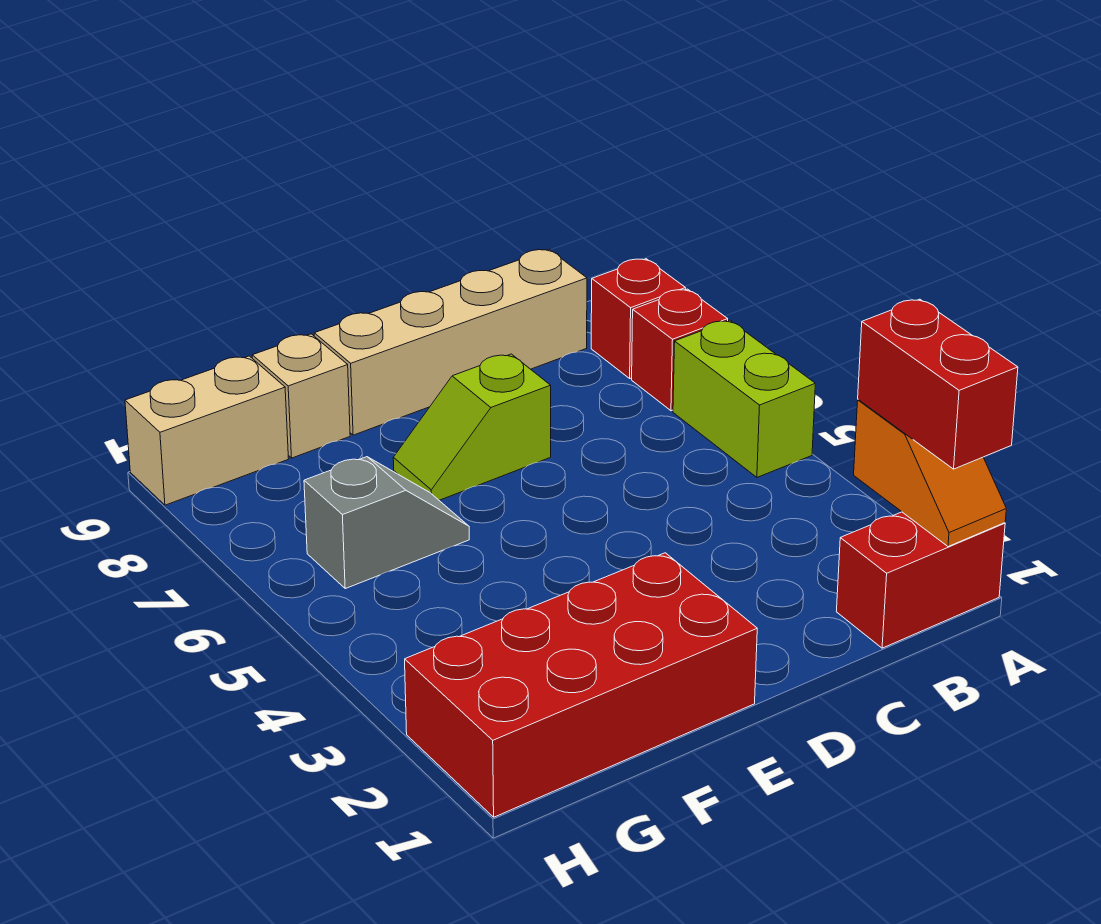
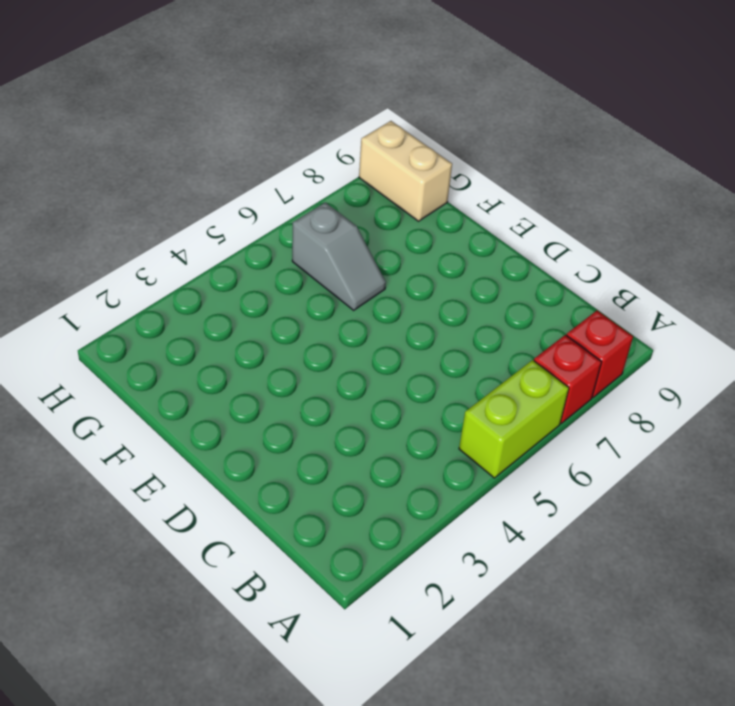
none -> red 1x2 brick [836,512,1005,648]
none -> tan 1x4 brick [314,249,587,435]
none -> lime 1x2 slope [393,354,551,500]

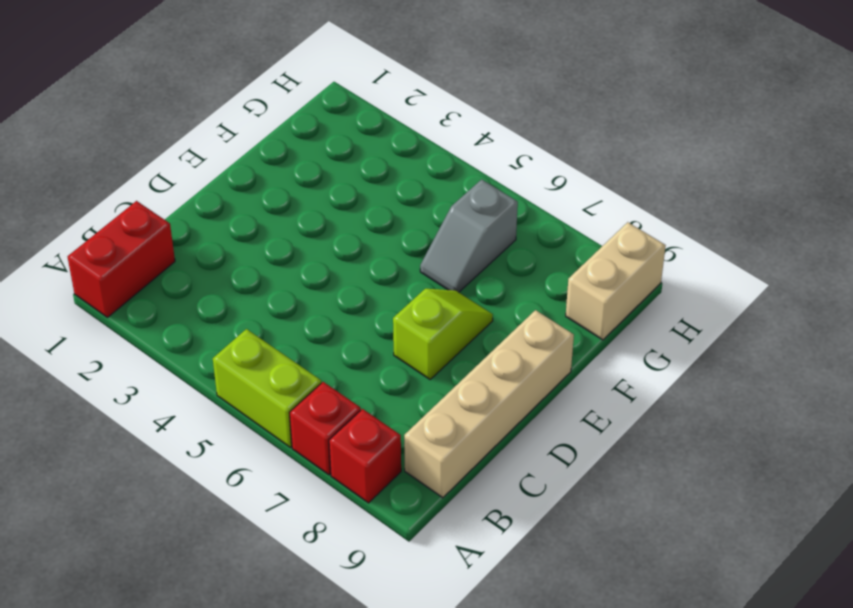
none -> red 2x4 brick [405,553,757,817]
none -> tan 1x1 brick [252,334,350,458]
none -> orange 1x2 slope [854,400,1006,547]

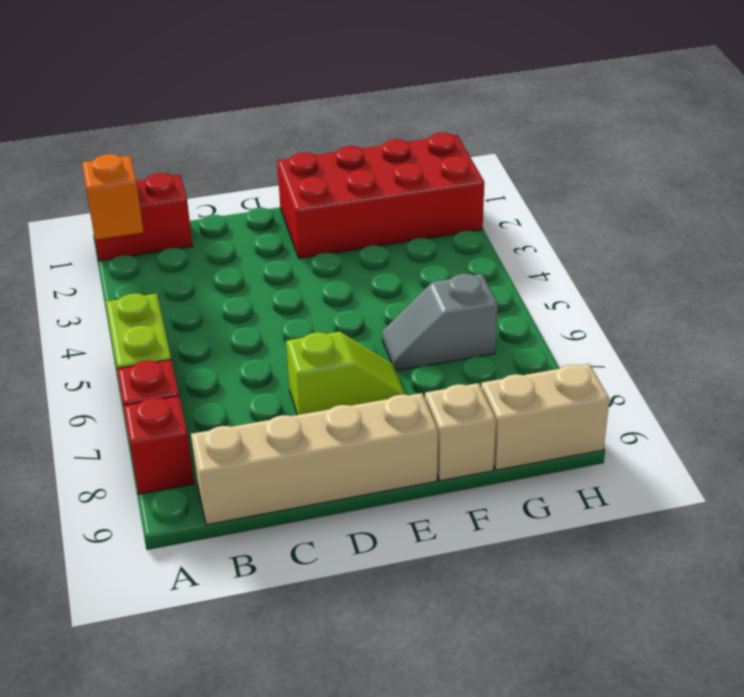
none -> red 1x2 brick [858,299,1018,469]

